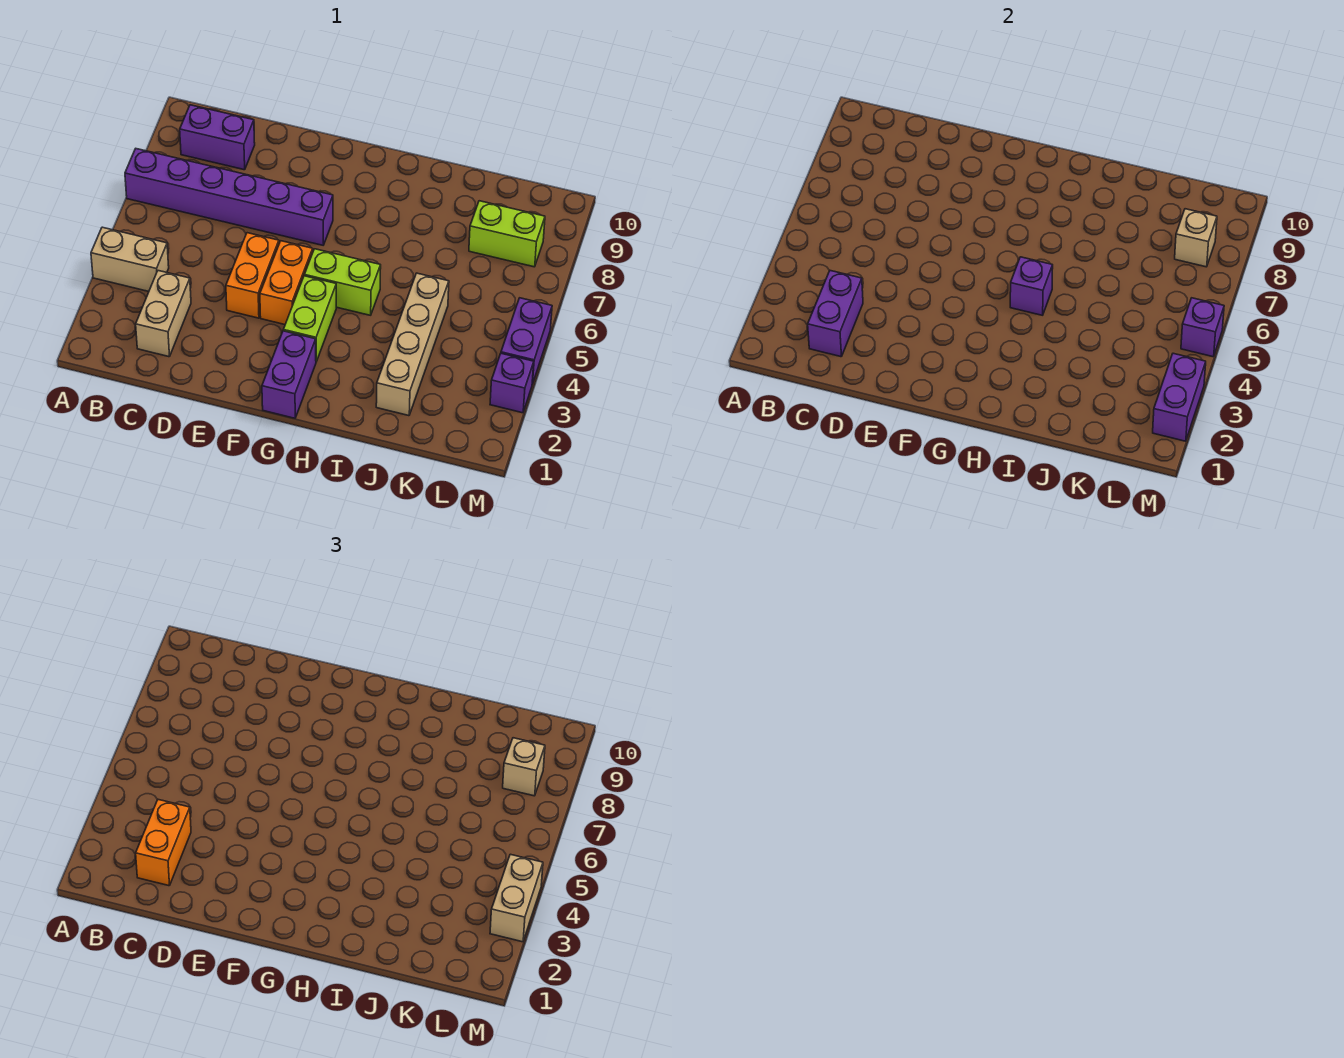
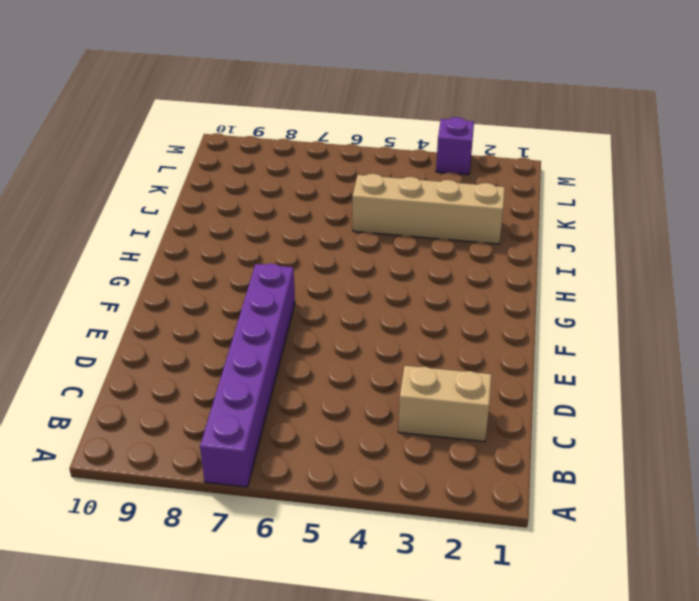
none -> tan 1x2 brick [91,227,169,291]
none -> purple 1x2 brick [180,105,255,170]
none -> orange 1x2 brick [226,233,279,318]

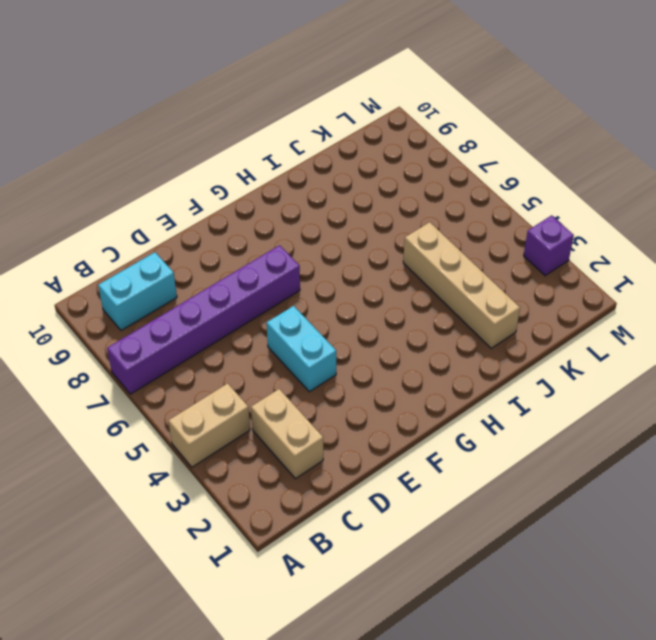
cyan 1x2 brick [98,252,177,330] -> purple 1x2 brick [180,105,255,170]
cyan 1x2 brick [267,306,336,392] -> orange 1x2 brick [226,233,279,318]
none -> orange 1x2 brick [260,241,313,325]
none -> purple 1x2 brick [262,331,316,418]
none -> lime 1x2 brick [283,276,336,362]

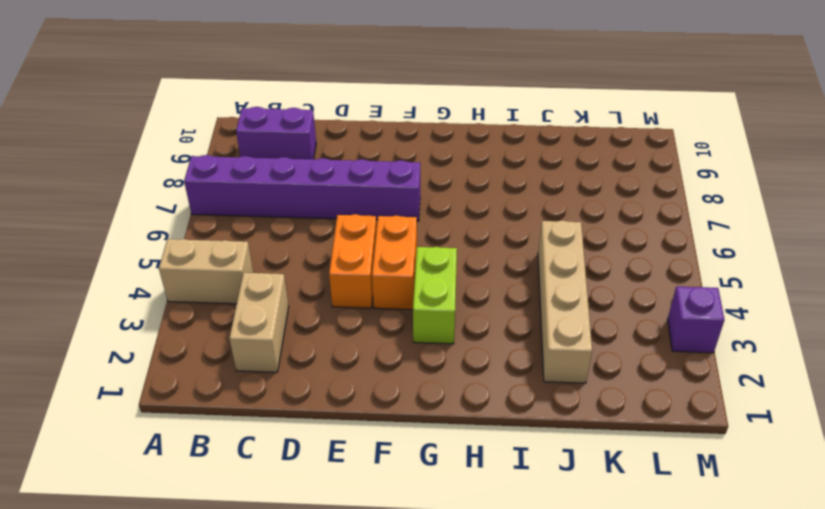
none -> purple 1x2 brick [262,331,316,418]
none -> lime 1x2 brick [304,249,381,315]
none -> lime 1x2 brick [469,201,545,267]

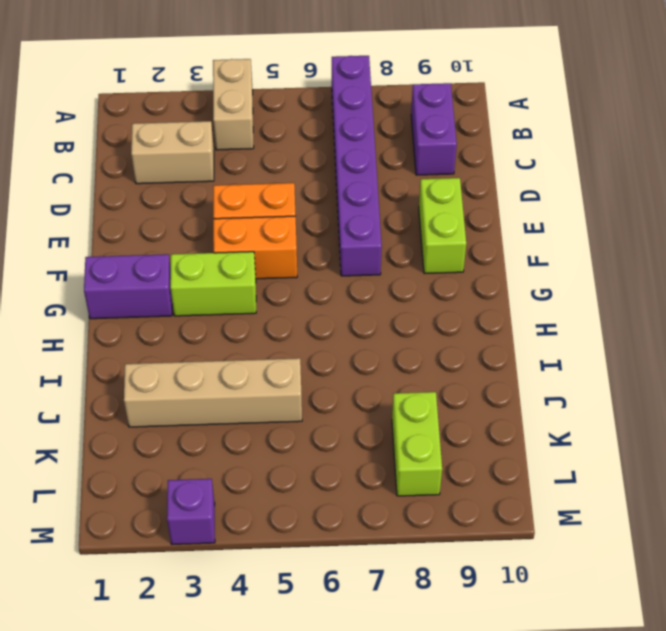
lime 1x2 brick [419,178,466,274] -> lime 1x2 brick moved to [304,249,381,315]
none -> purple 1x2 brick [501,298,552,384]
none -> purple 1x2 brick [808,271,863,357]
none -> purple 1x1 brick [1010,257,1053,315]

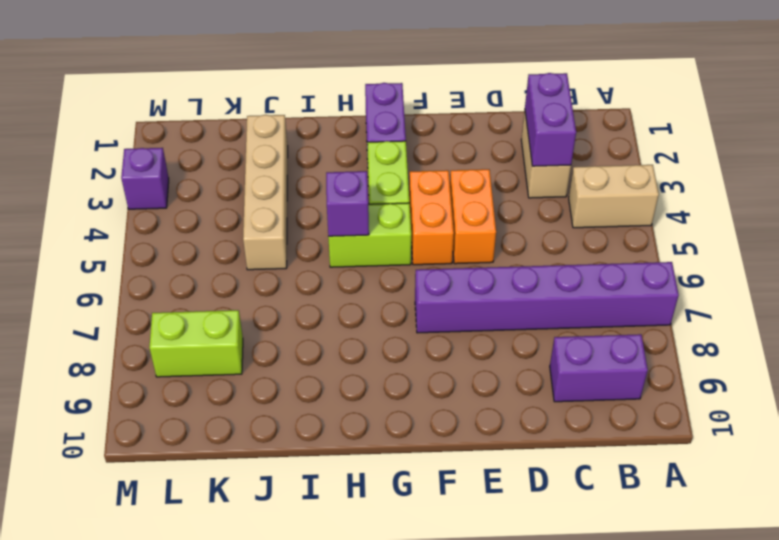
none -> purple 1x2 brick [501,298,552,384]
none -> tan 1x1 brick [1175,209,1217,267]
none -> purple 1x2 brick [1153,353,1206,441]

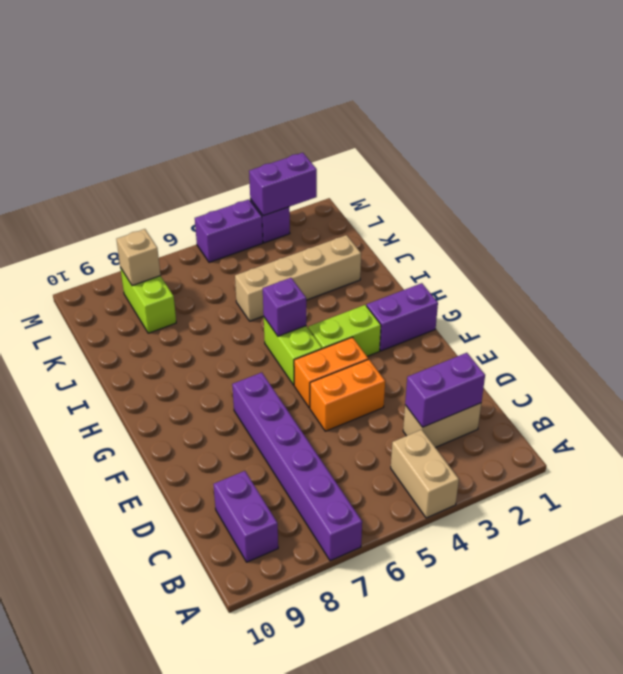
none -> purple 1x1 brick [1181,298,1224,357]
none -> orange 1x2 brick [136,800,191,886]
none -> tan 1x1 brick [503,738,545,796]

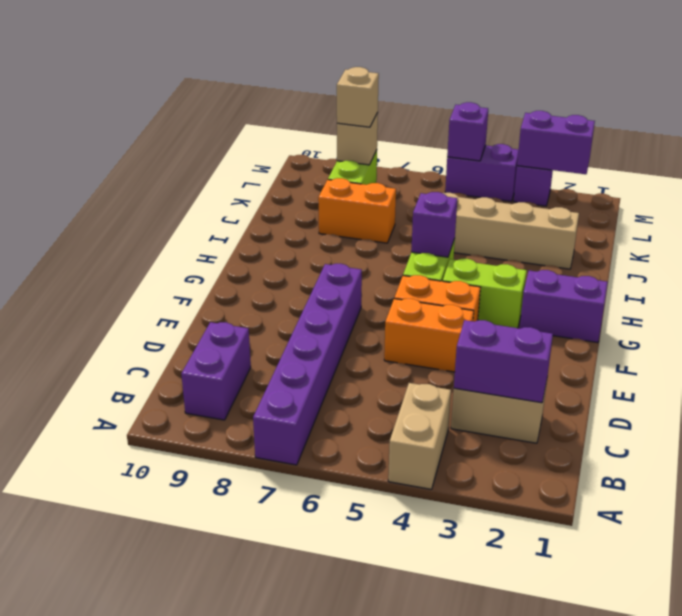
orange 1x2 brick [318,178,396,243] -> orange 1x2 brick moved to [136,800,191,886]
none -> tan 1x2 brick [490,854,543,942]

